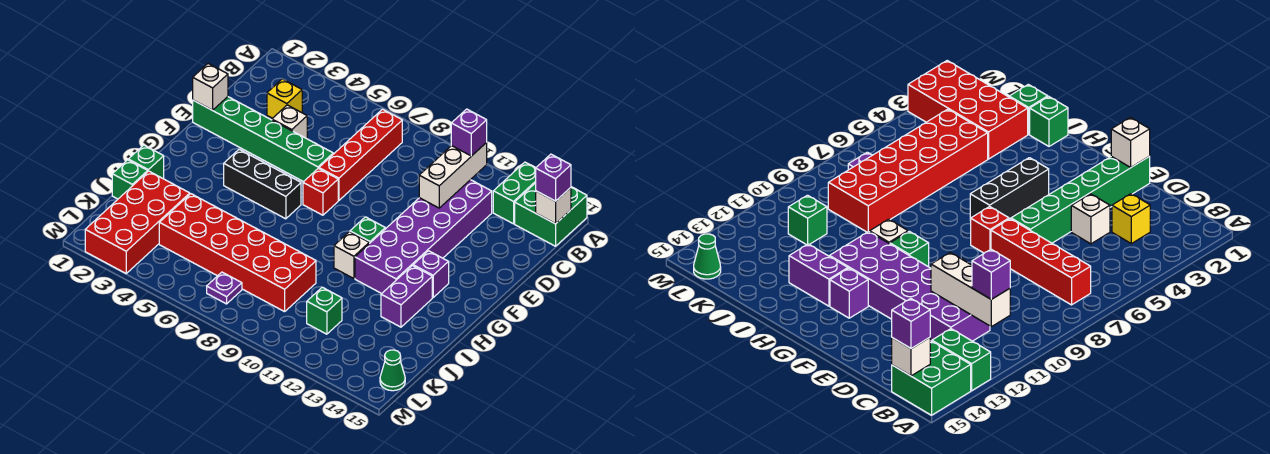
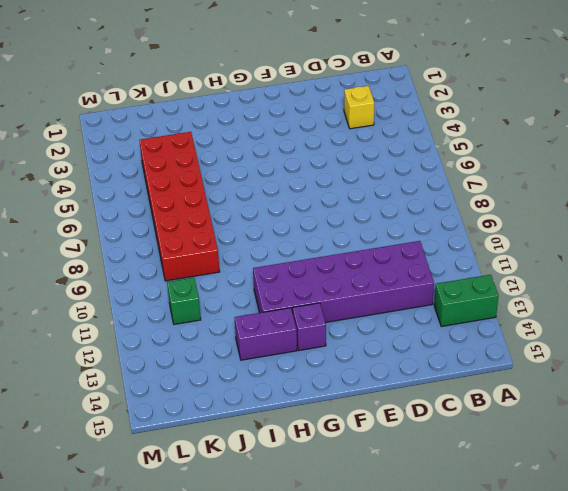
none -> green 2x2 brick [515,183,587,246]
none -> red 1x4 brick [319,109,402,200]
none -> white 1x1 brick [272,105,307,139]

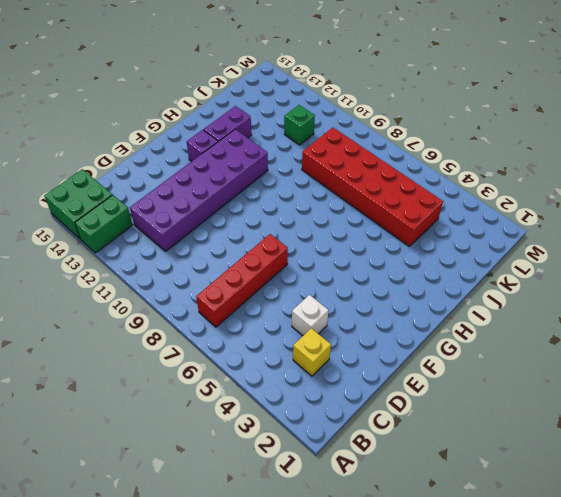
none -> green 1x6 brick [193,97,333,182]
none -> red 1x1 brick [303,168,338,215]
none -> black 1x3 brick [224,149,301,219]

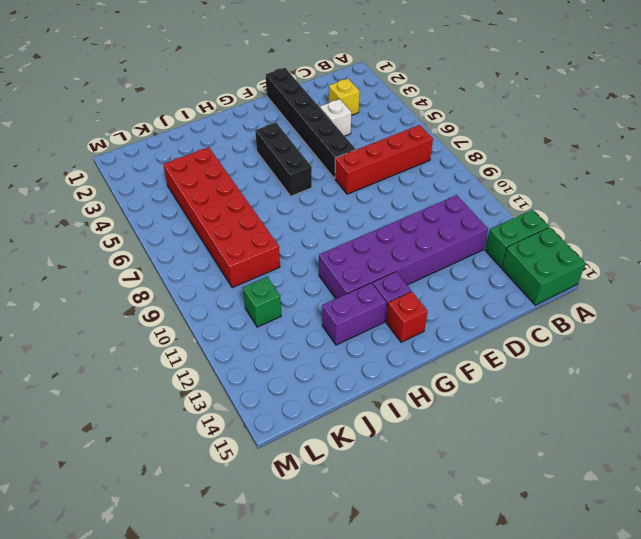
black 1x6 brick [266,68,356,179] -> green 1x6 brick [193,97,333,182]
red 1x1 brick [386,292,428,342] -> red 1x1 brick moved to [303,168,338,215]
none -> green 1x1 brick [350,217,385,244]
none -> white 1x1 brick [334,232,369,279]
none -> green 1x1 brick [128,145,164,178]

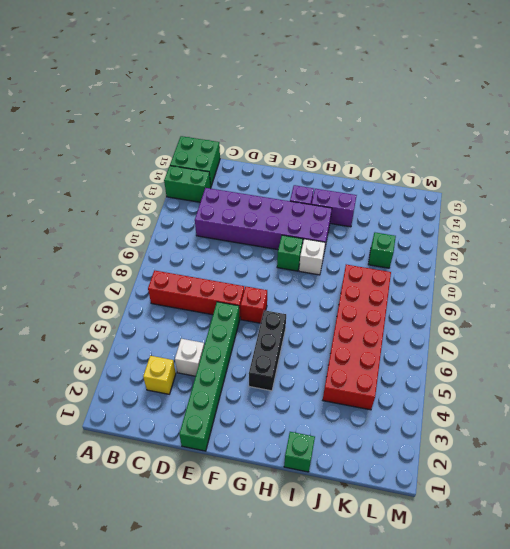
none -> green 1x1 brick [112,160,148,199]
none -> red 2x4 brick [85,171,190,273]
none -> purple 1x1 plate [207,272,242,304]

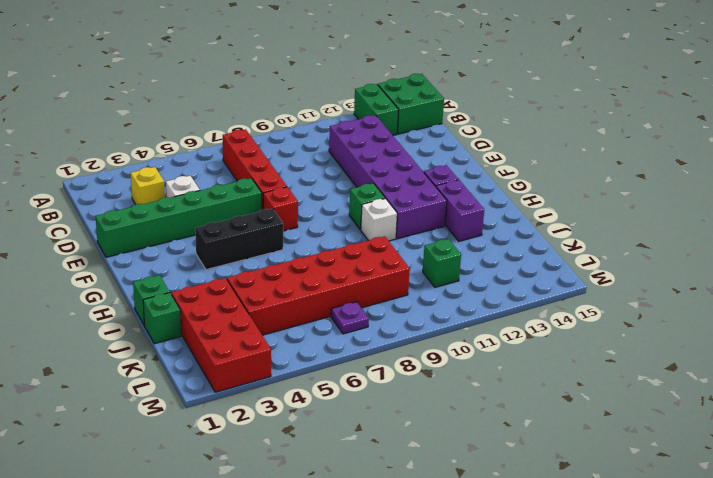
none -> green 1x1 cone [380,350,405,391]
none -> white 1x3 brick [419,143,487,208]
none -> white 1x1 brick [536,188,571,224]

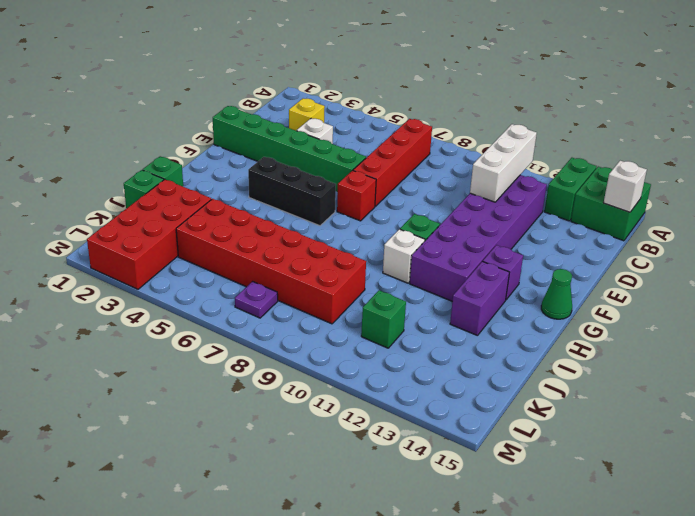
green 1x1 cone [541,269,572,319] -> green 1x1 cone moved to [380,350,405,391]
none -> white 1x1 brick [193,64,228,110]
none -> purple 1x1 brick [451,109,487,156]
none -> purple 1x1 brick [536,154,571,201]

